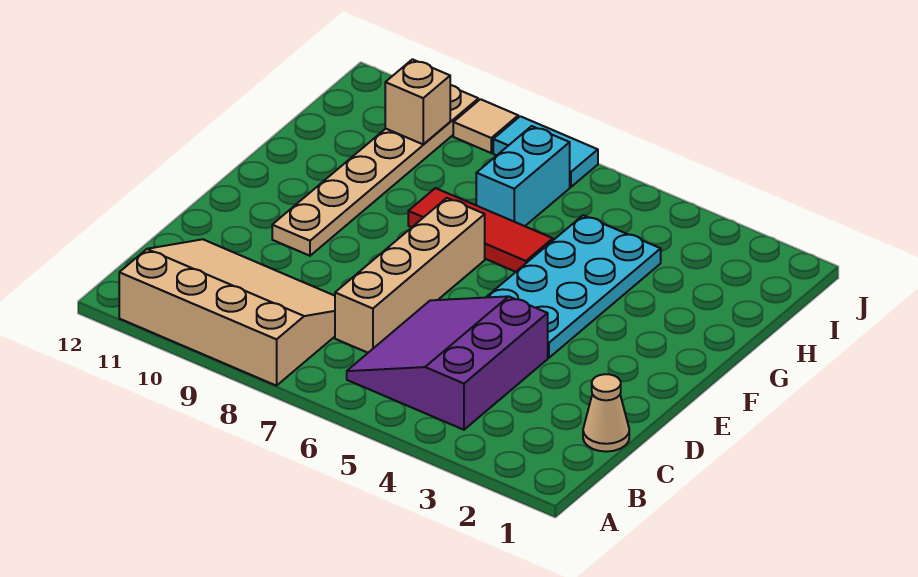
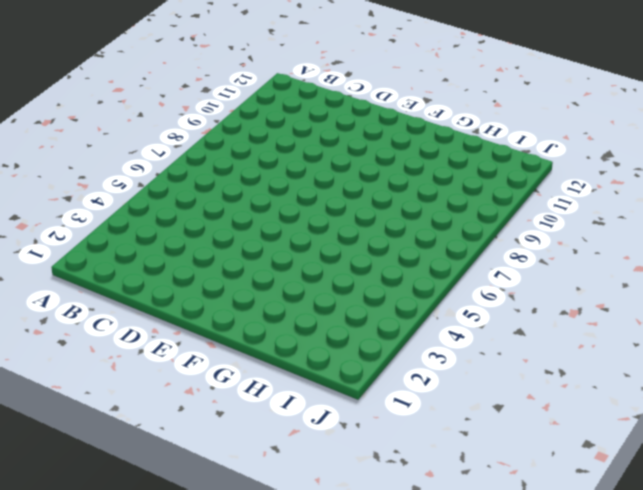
none -> tan 3x4 slope [119,239,335,386]
none -> purple 3x3 slope [347,296,548,430]

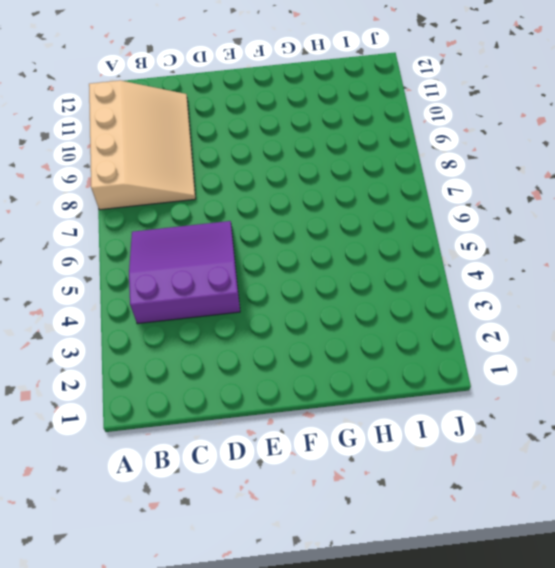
none -> tan 1x1 cone [583,374,629,452]
none -> tan 1x4 brick [335,198,485,353]

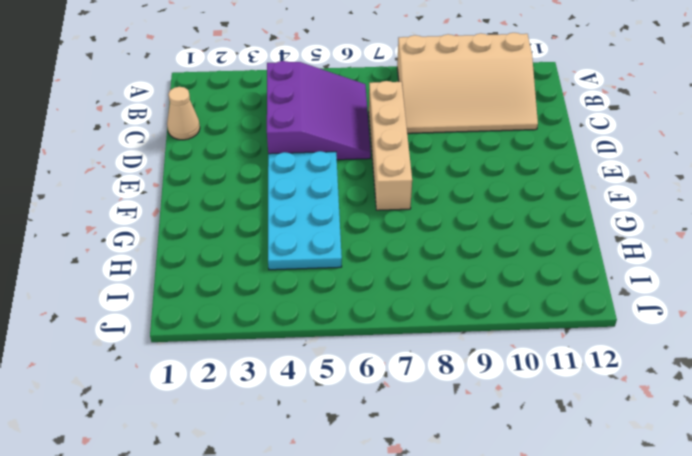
none -> tan 1x6 plate [272,85,478,256]
none -> red 1x3 tile [408,188,553,272]

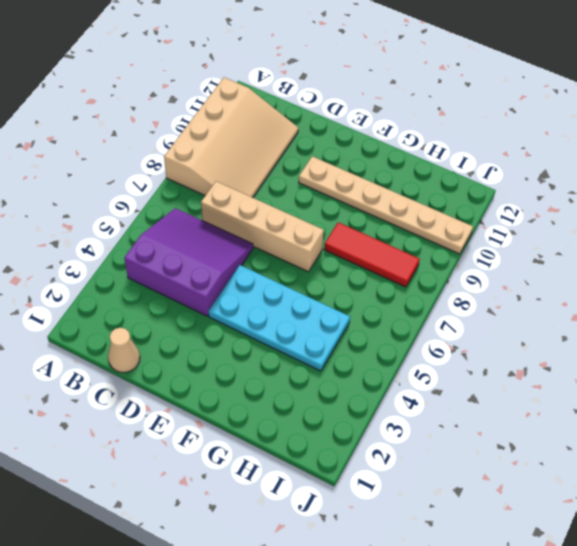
red 1x3 tile [324,222,420,287] -> red 1x3 tile turned to [408,188,553,272]
none -> cyan 1x2 brick [476,126,570,226]
none -> cyan 1x2 tile [493,116,598,187]

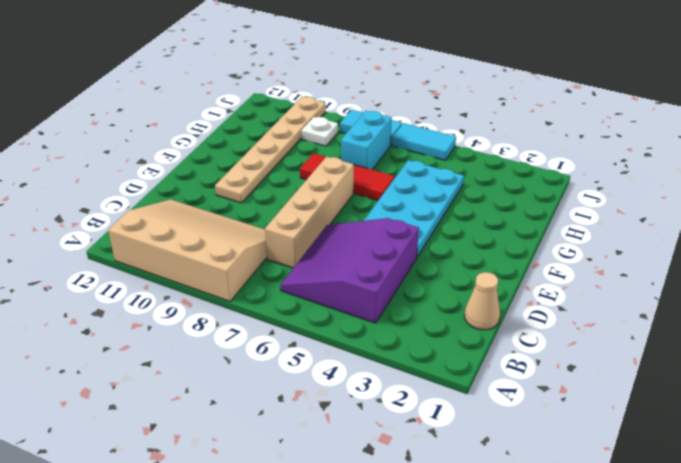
white 1x1 plate [301,117,338,146] -> none
cyan 1x2 tile [392,123,456,160] -> none
none -> tan 1x1 tile [453,99,518,153]
none -> tan 1x1 brick [385,59,450,144]

